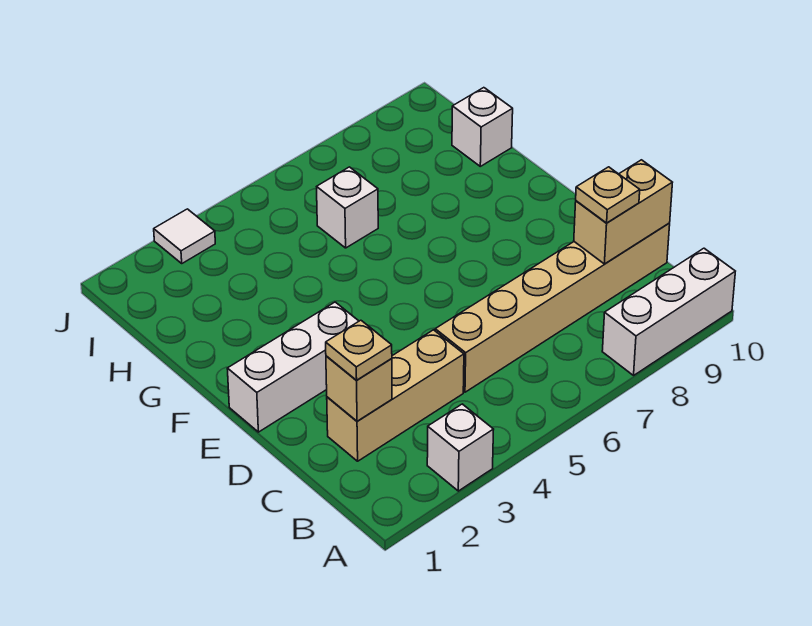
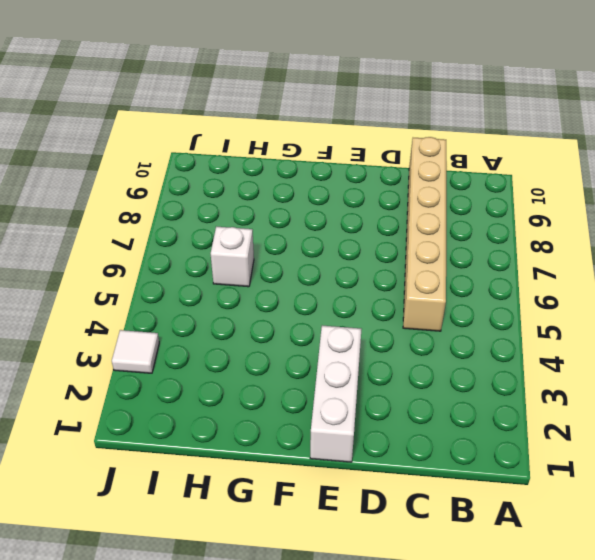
none -> white 1x1 brick [427,404,494,491]
none -> white 1x3 brick [602,248,735,375]
none -> tan 1x3 brick [327,330,464,461]

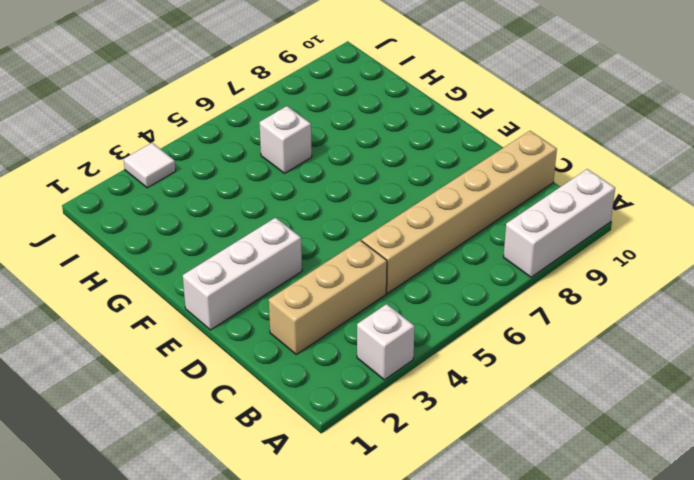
none -> white 1x1 brick [452,88,513,166]
none -> tan 1x1 brick [326,356,392,421]
none -> tan 1x2 brick [574,160,672,264]

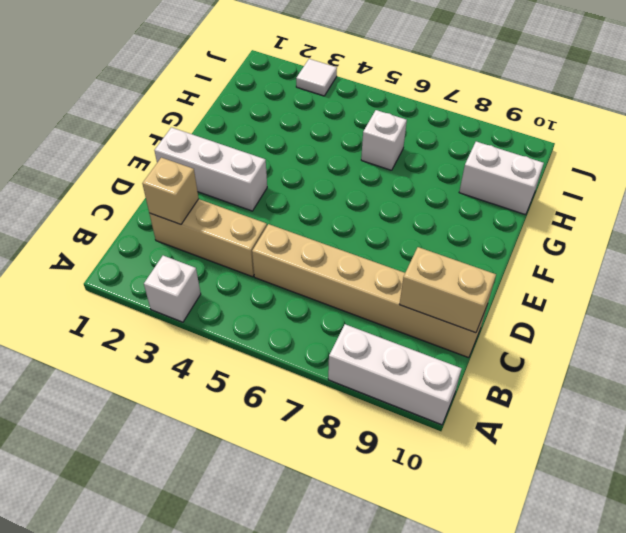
white 1x2 brick [459,142,544,215] -> white 1x1 brick [452,88,513,166]
none -> tan 1x1 plate [326,320,392,380]
none -> tan 1x1 plate [576,167,640,223]

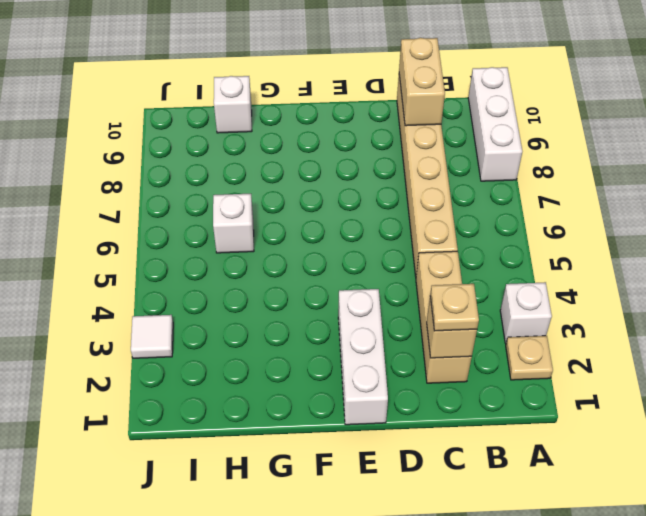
tan 1x1 plate [506,336,553,380] -> tan 1x1 plate moved to [576,167,640,223]

